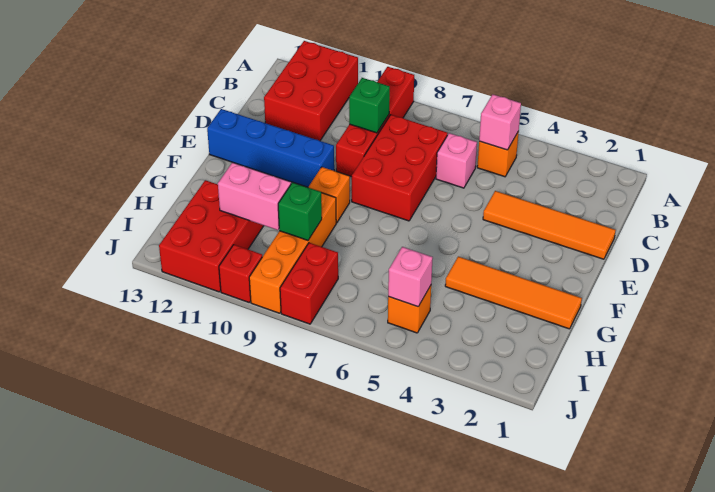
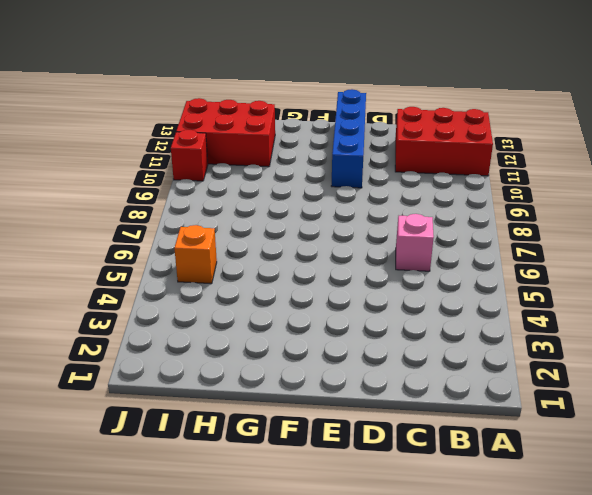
none -> red 1x4 brick [336,67,414,177]
none -> orange 1x1 brick [477,131,519,177]
none -> red 2x3 brick [352,115,448,221]

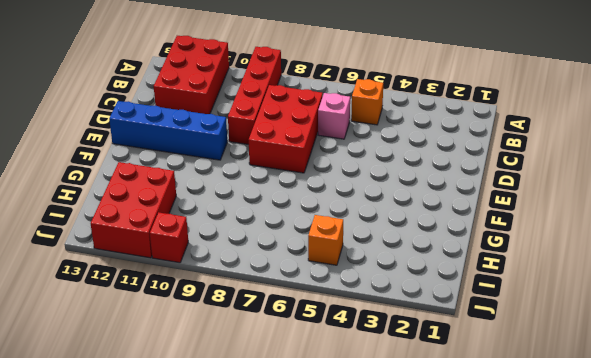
none -> orange 1x4 tile [483,191,616,259]
none -> orange 1x1 brick [308,167,350,223]
none -> orange 1x4 tile [445,257,582,329]

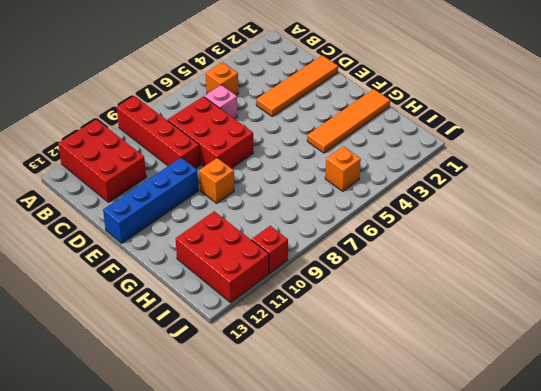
none -> orange 1x4 brick [249,193,336,313]
none -> red 1x2 brick [280,243,338,324]
none -> pink 1x1 brick [479,94,521,150]

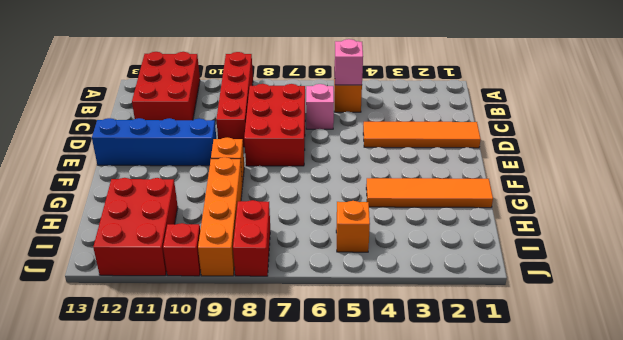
none -> green 1x1 brick [349,78,390,133]
none -> green 1x1 brick [278,182,322,240]
none -> pink 1x2 brick [217,162,291,230]

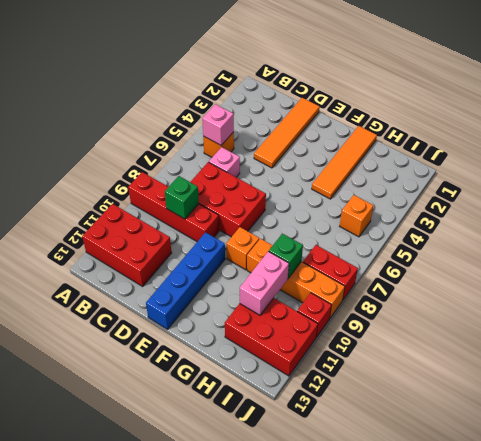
none -> pink 1x1 brick [388,247,433,307]

